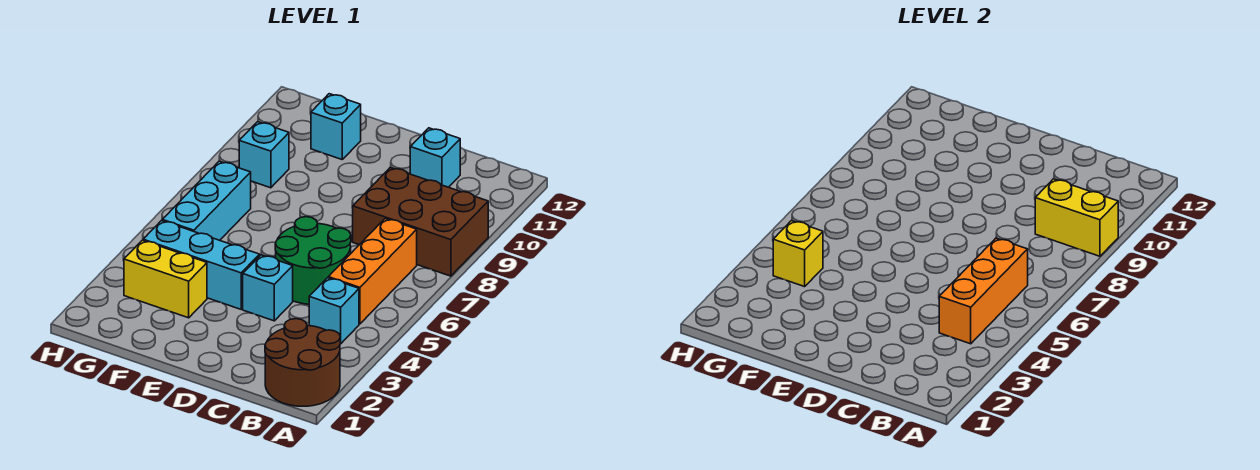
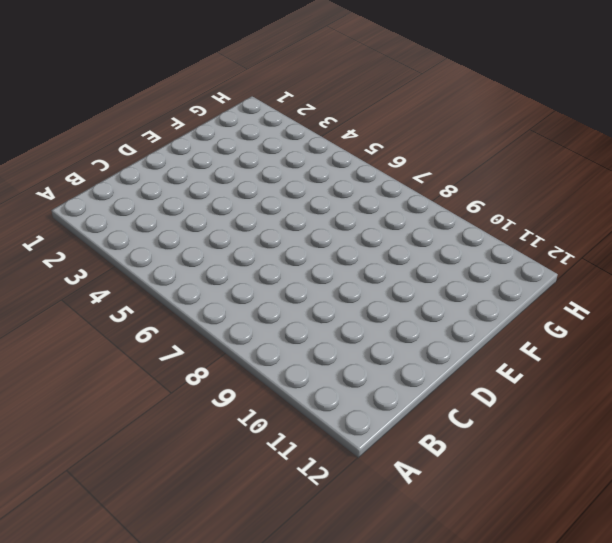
none -> brown 2x2 round brick [265,319,340,406]
none -> brown 2x3 brick [353,167,488,276]
none -> cyan 1x1 brick [309,278,359,344]

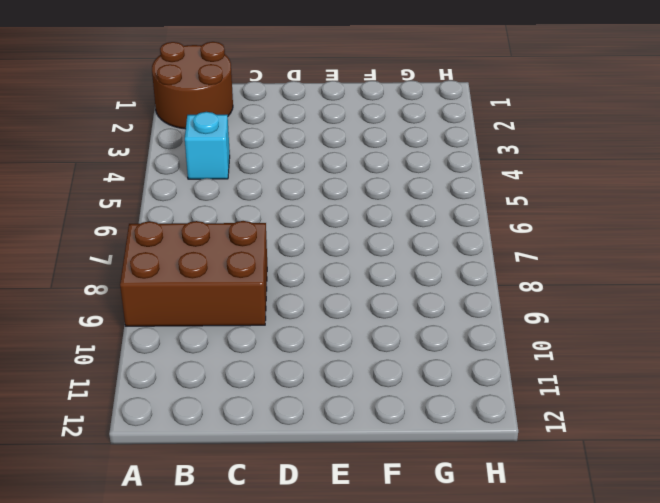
none -> orange 1x3 brick [328,218,417,324]
none -> green 2x2 round brick [275,217,351,304]
none -> cyan 1x1 brick [410,128,460,187]

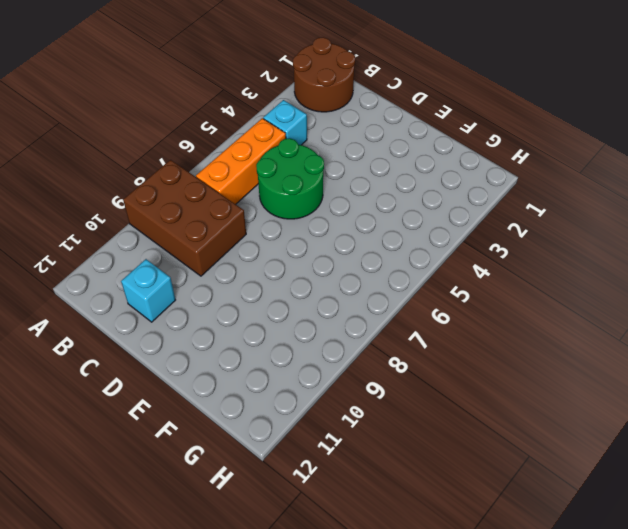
none -> cyan 1x1 brick [243,255,293,321]
none -> cyan 1x3 brick [143,221,260,309]
none -> yellow 1x2 brick [124,240,207,318]

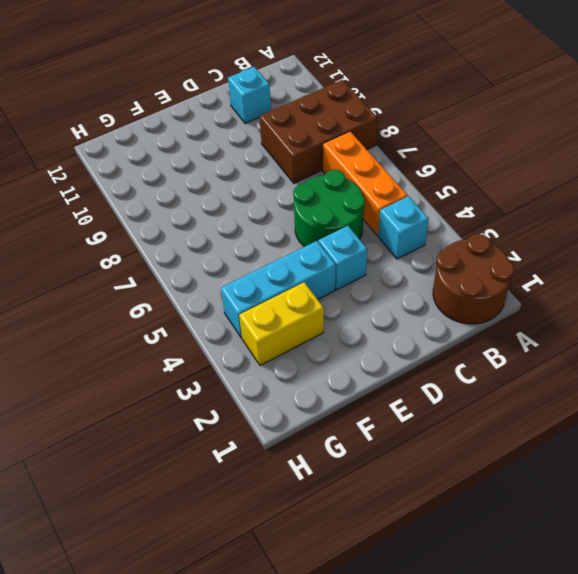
none -> cyan 1x1 brick [311,94,361,159]
none -> cyan 1x3 brick [162,161,251,240]
none -> cyan 1x1 brick [239,122,289,188]

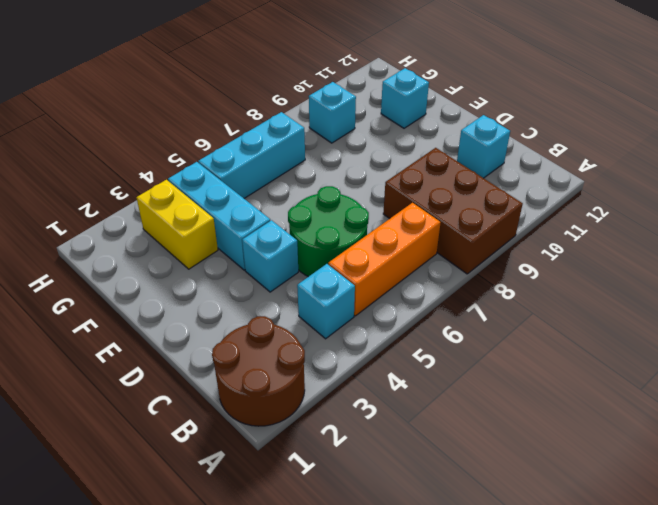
none -> yellow 1x2 brick [1035,179,1118,256]
none -> orange 1x3 brick [939,238,1028,344]
none -> yellow 1x1 brick [773,221,823,287]

